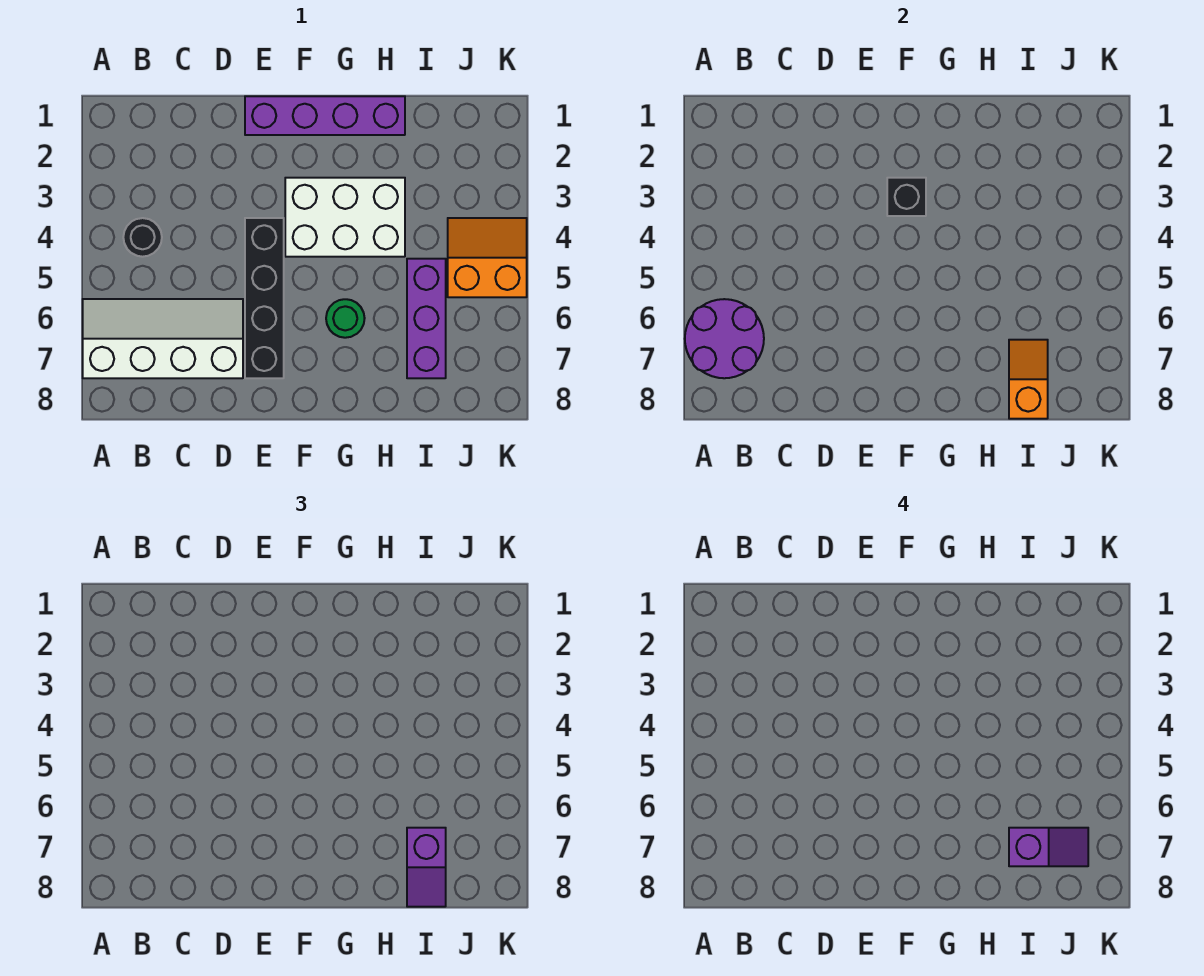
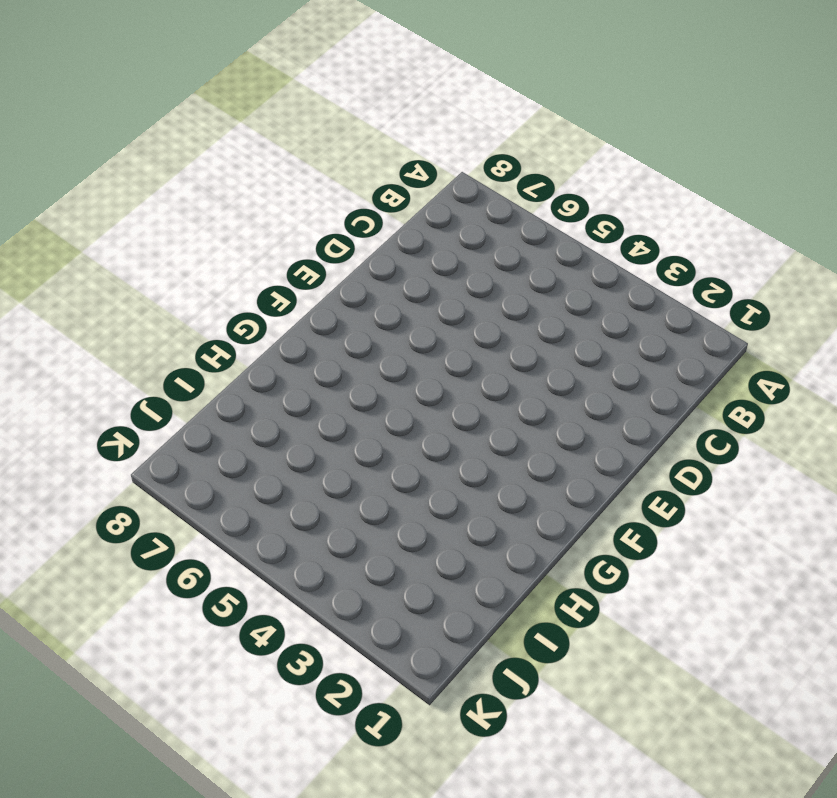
none -> white 2x4 slope [83,299,243,378]
none -> black 1x1 round brick [123,218,162,257]
none -> purple 1x4 brick [245,96,405,135]

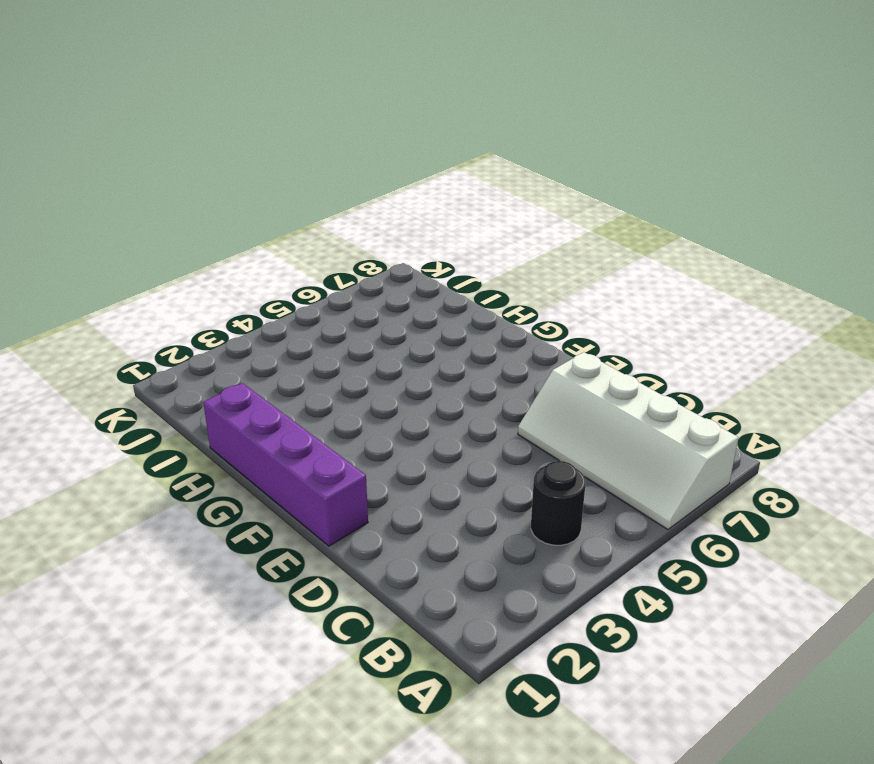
none -> black 1x4 brick [245,218,284,378]
none -> white 2x3 brick [285,178,405,257]
none -> green 1x1 round brick [326,299,365,338]

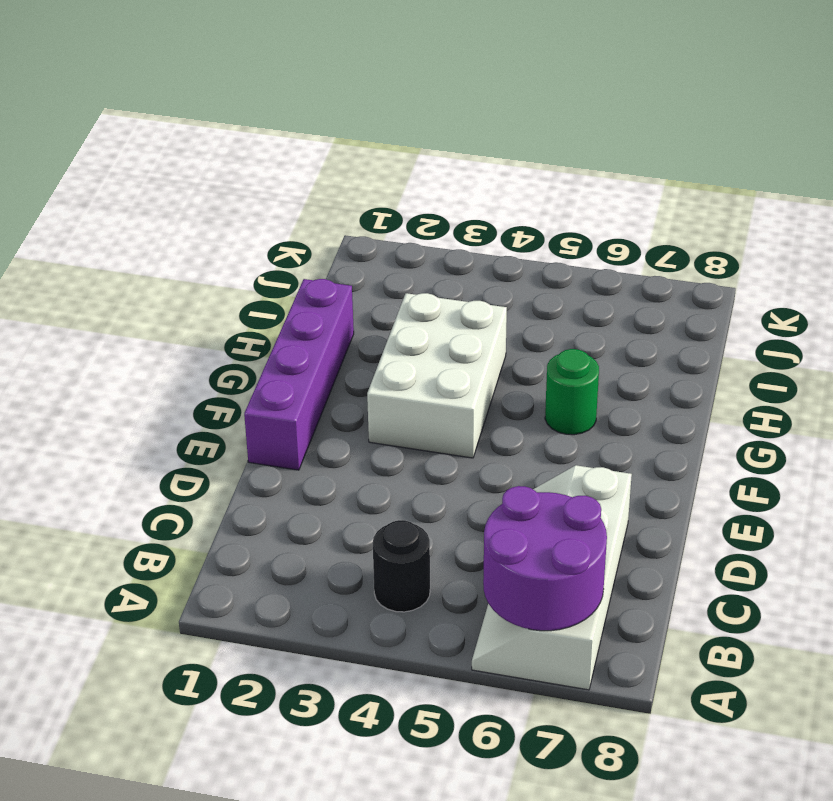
none -> black 1x4 brick [245,218,284,378]
none -> purple 1x3 brick [407,259,446,378]
none -> orange 2x2 slope [448,218,527,297]

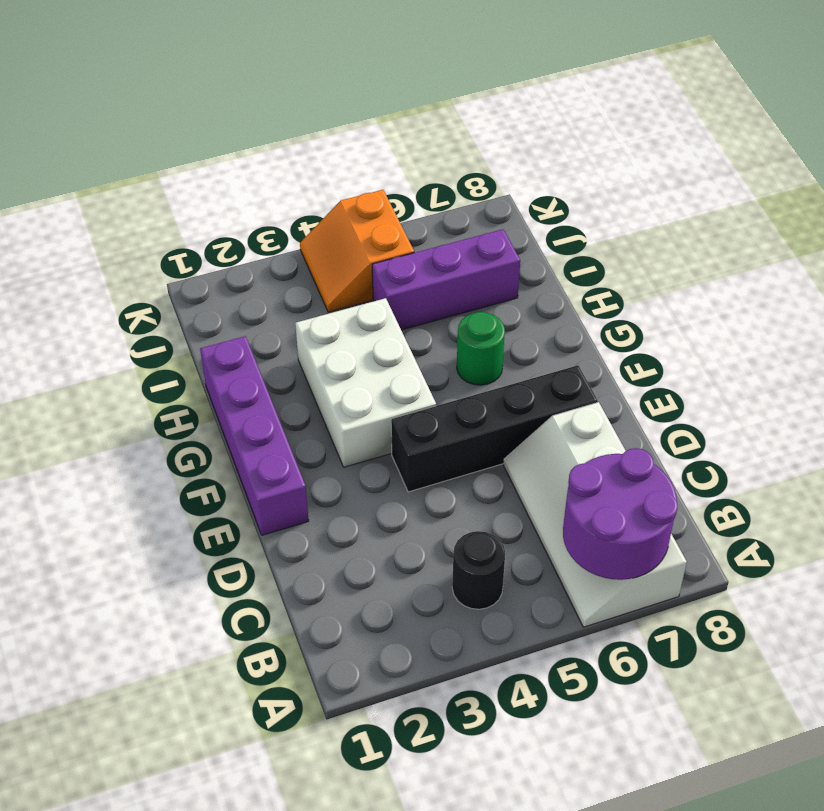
none -> black 1x1 brick [887,178,926,216]
none -> orange 1x2 slope [1009,340,1048,419]
none -> purple 1x2 slope [407,828,446,907]

